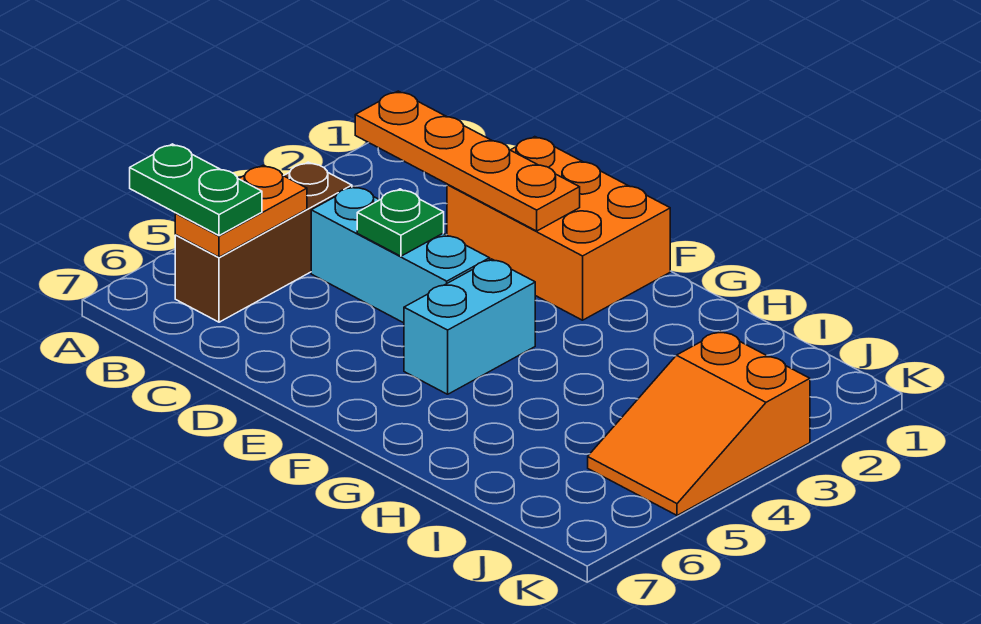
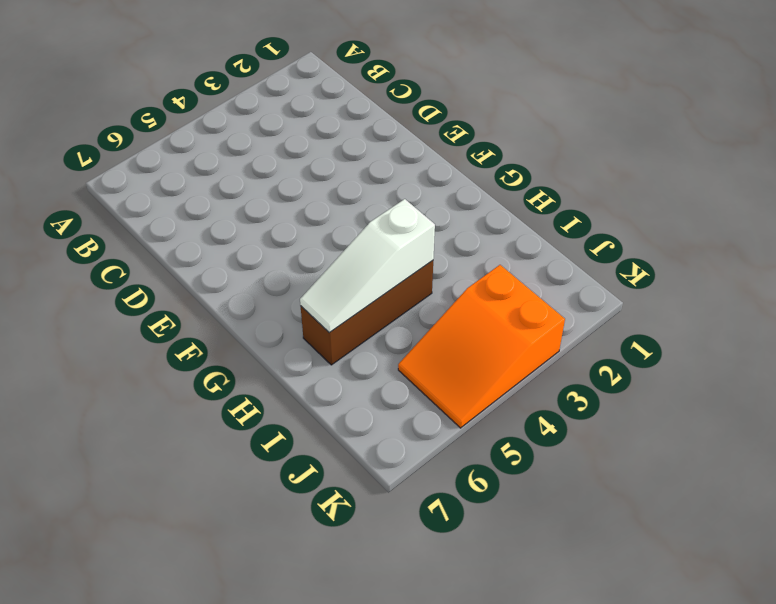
brown 1x3 brick [301,261,433,365] -> brown 1x3 brick moved to [175,162,352,322]
white 1x3 slope [300,199,435,333] -> none
none -> cyan 1x3 brick [311,186,490,323]
none -> orange 2x3 brick [447,137,670,320]

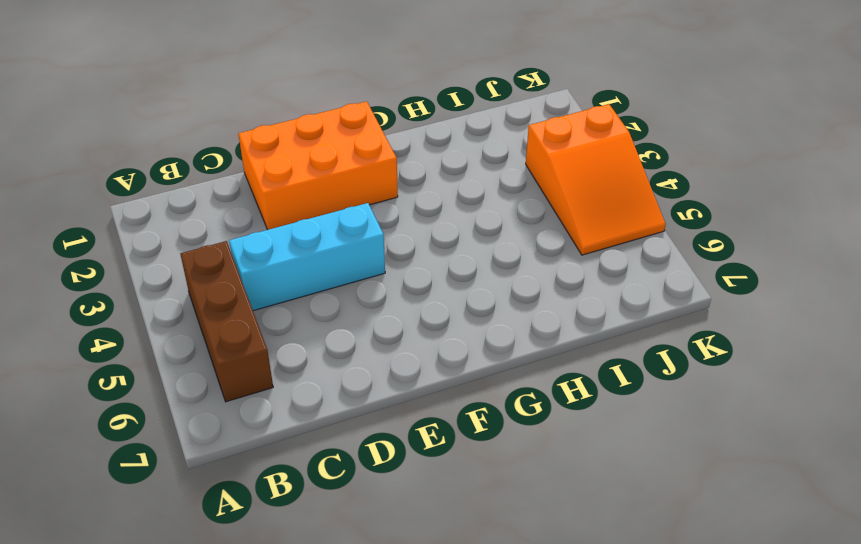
none -> cyan 1x2 brick [404,259,535,394]
none -> orange 1x4 plate [355,91,580,231]

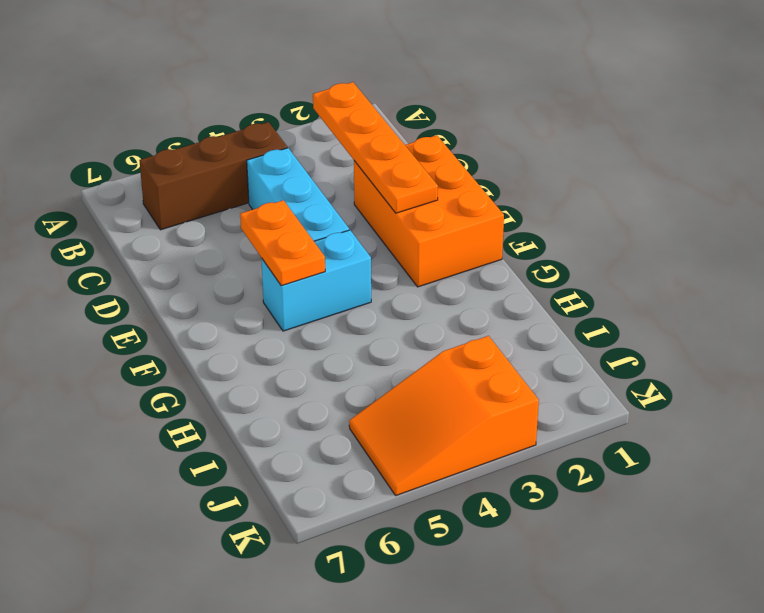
orange 1x2 plate [240,200,325,286] -> orange 1x2 plate turned to [175,165,307,257]
none -> green 1x1 plate [357,189,444,256]
none -> green 1x2 plate [130,144,262,236]

